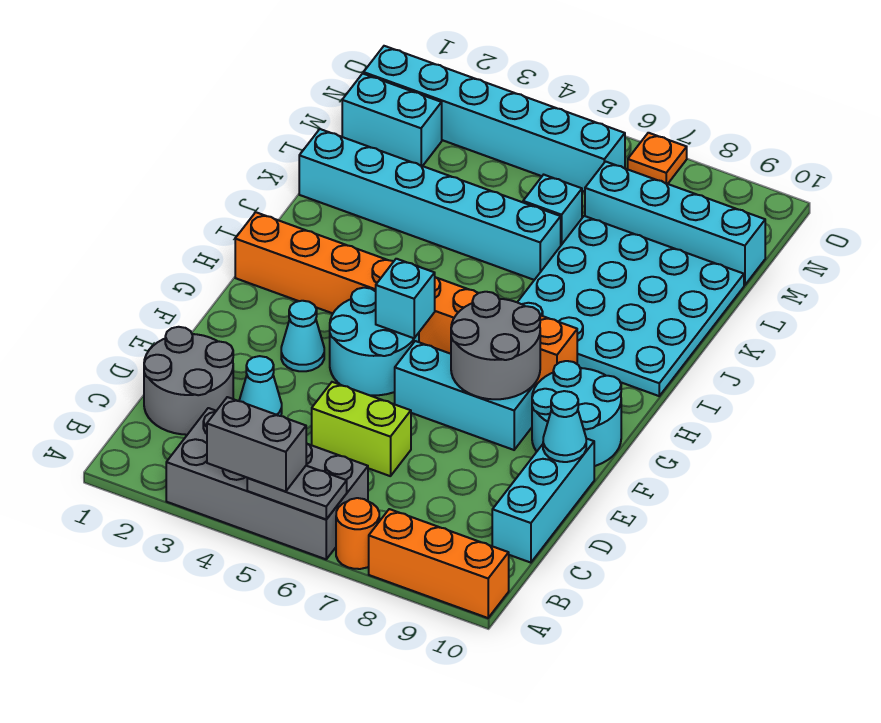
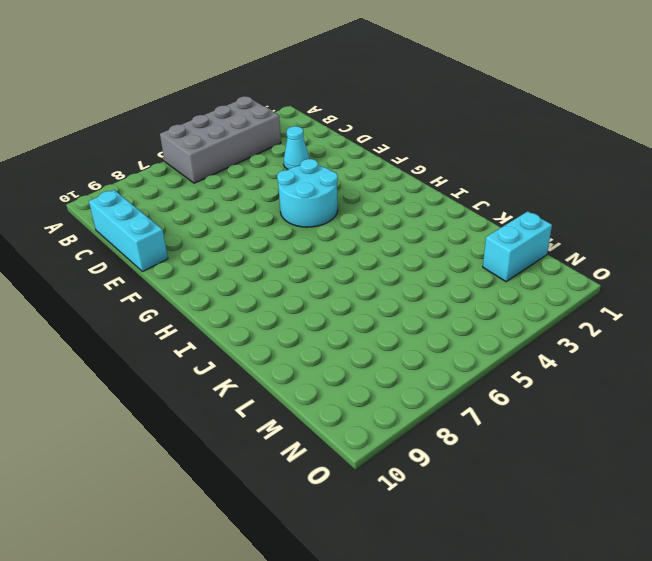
none -> orange 1x1 round brick [336,498,379,569]
none -> orange 1x3 brick [369,509,509,618]
none -> grey 2x2 round brick [144,327,233,435]

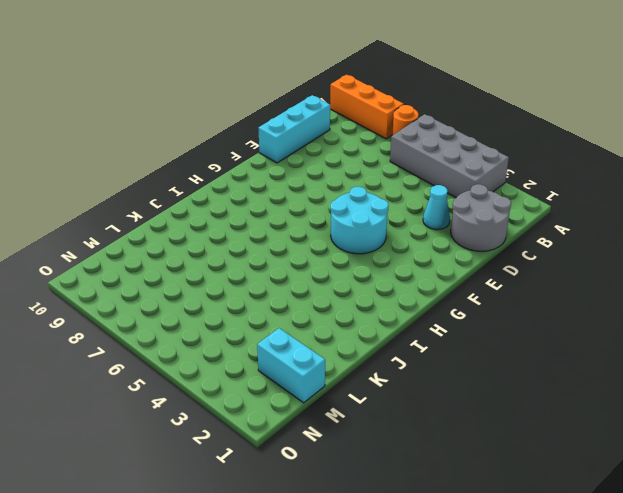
none -> lime 1x2 brick [312,382,411,476]
none -> cyan 1x1 cone [281,301,324,371]
none -> cyan 1x3 brick [395,341,535,450]

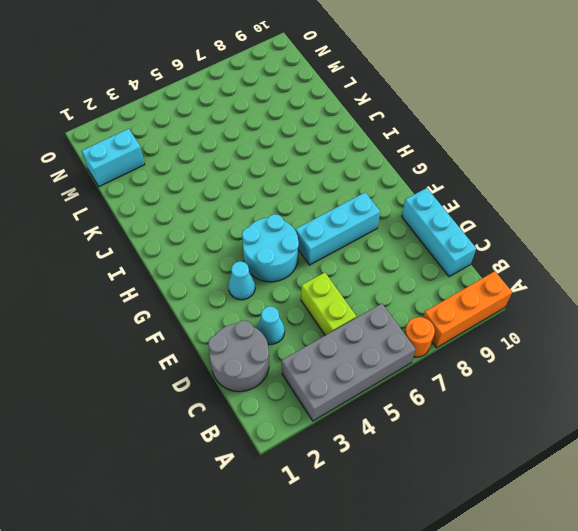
lime 1x2 brick [301,273,356,335] -> lime 1x2 brick turned to [312,382,411,476]
none -> cyan 2x2 round brick [532,361,621,466]
none -> orange 1x8 brick [235,212,577,387]
none -> cyan 4x4 plate [517,216,744,396]

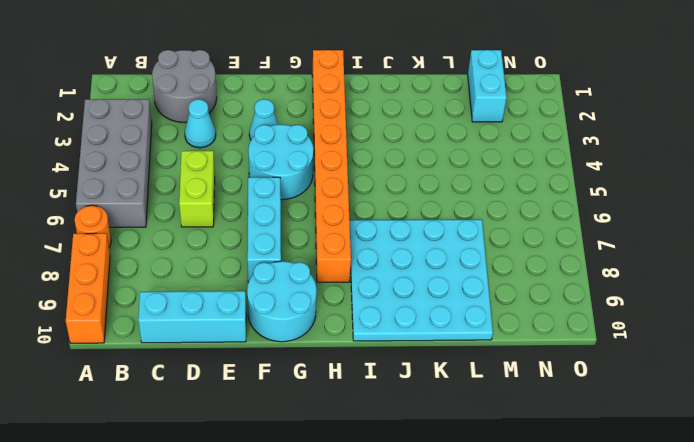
none -> cyan 1x6 brick [299,129,561,280]
none -> cyan 1x1 brick [523,175,582,245]
none -> cyan 1x4 brick [585,162,765,285]

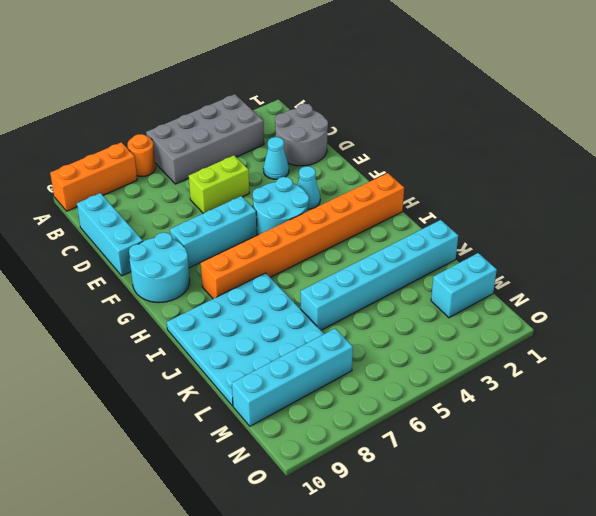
none -> cyan 1x1 brick [523,175,582,245]
none -> cyan 1x6 brick [364,46,625,192]
none -> orange 1x1 plate [628,133,687,184]

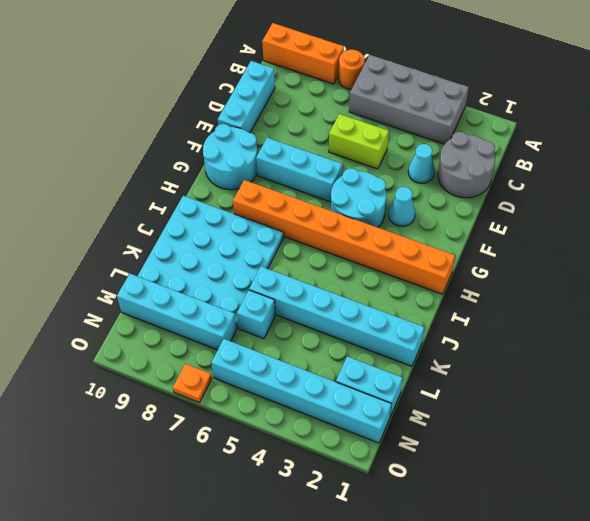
none -> grey 1x2 plate [247,466,347,519]
none -> cyan 1x1 cone [543,391,586,462]
none -> grey 2x2 round brick [451,292,540,399]

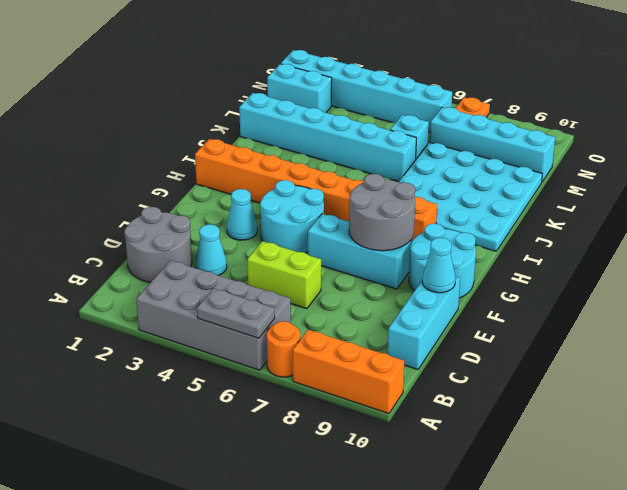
none -> cyan 1x1 brick [376,259,435,338]
none -> grey 1x2 brick [207,397,306,491]

